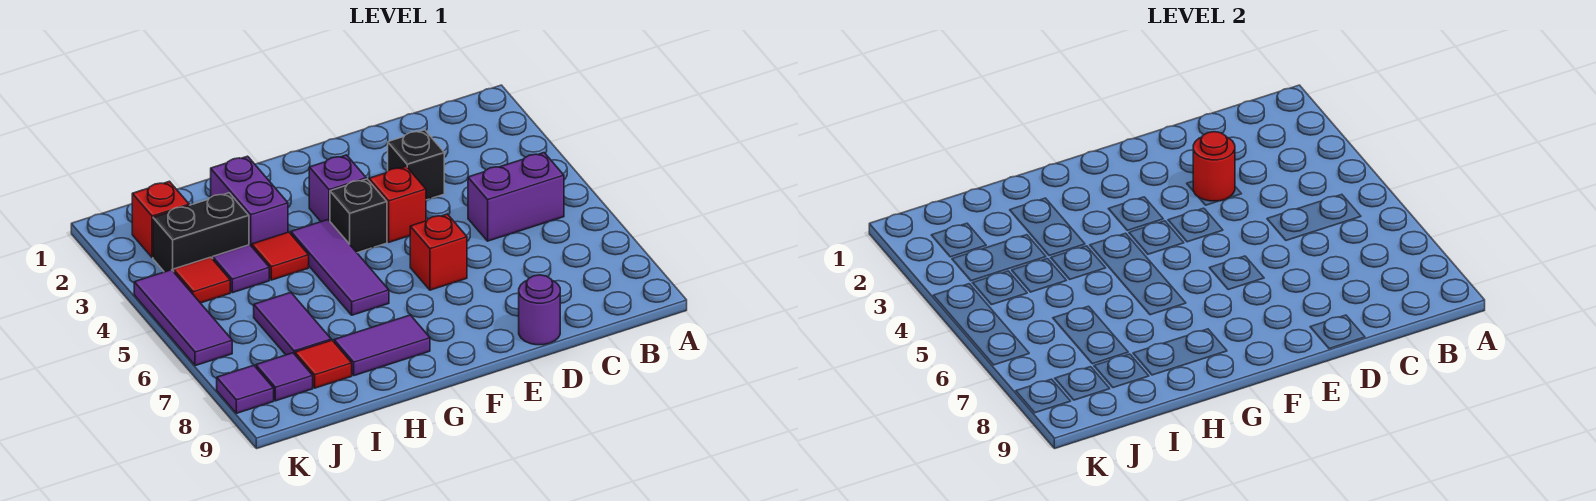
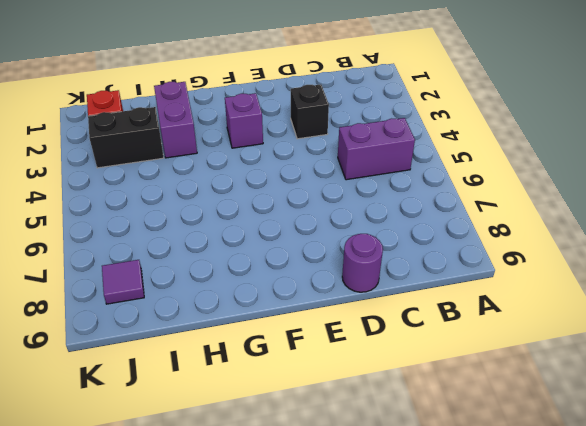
none -> red 1x1 brick [369,166,426,242]
none -> red 1x1 brick [410,214,467,290]
none -> black 1x1 brick [330,179,387,253]

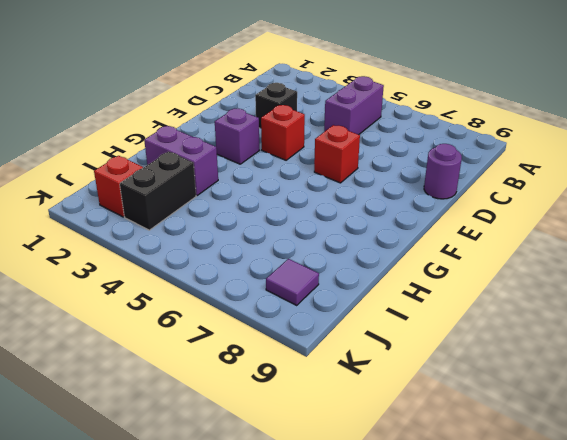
none -> black 1x1 brick [330,179,387,253]
none -> purple 1x3 tile [291,220,389,315]
none -> purple 1x2 tile [334,315,430,376]

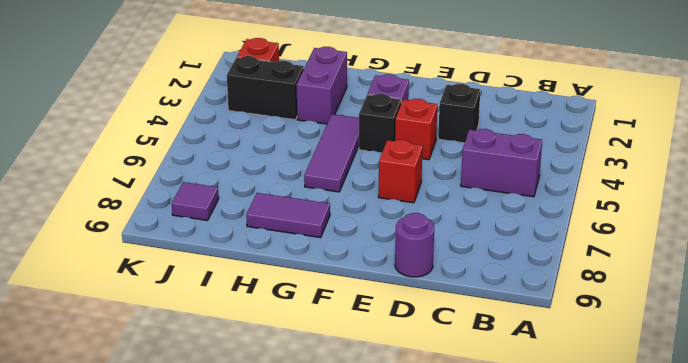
none -> red 1x1 tile [252,232,309,280]
none -> purple 1x1 tile [213,245,269,293]
none -> purple 1x2 tile [254,293,331,355]

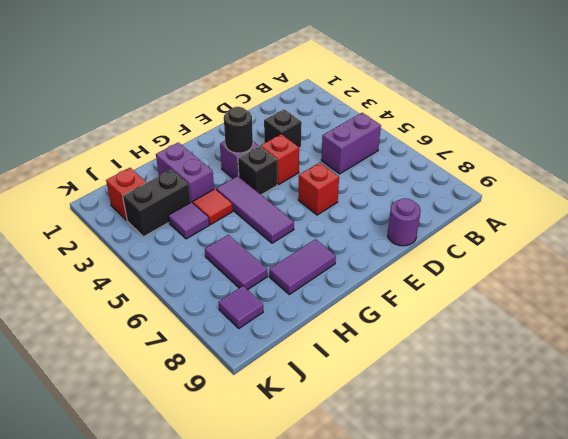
black 1x1 round brick [224,107,253,153] -> none
none -> red 1x1 tile [295,340,352,388]
none -> red 1x1 tile [174,257,230,303]
none -> purple 1x3 tile [134,270,232,366]

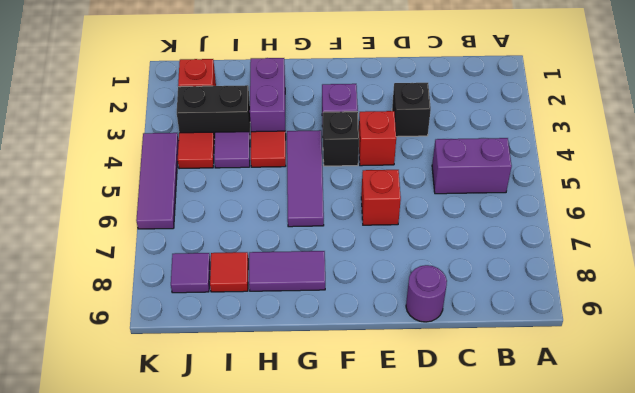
none -> purple 1x2 tile [254,293,331,355]
none -> purple 1x1 tile [217,365,274,413]
none -> red 1x1 round brick [1193,132,1235,201]

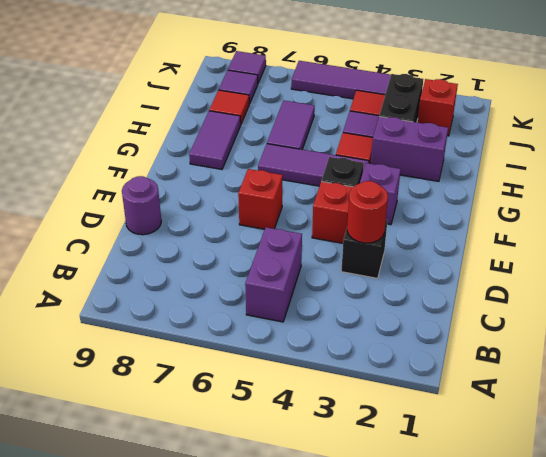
purple 1x2 tile [267,100,315,149] -> purple 1x2 tile turned to [254,293,331,355]

